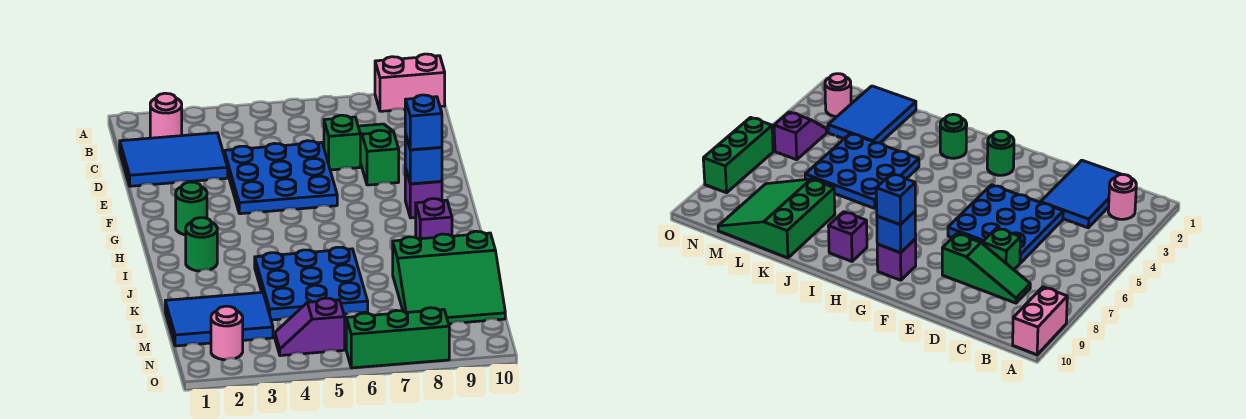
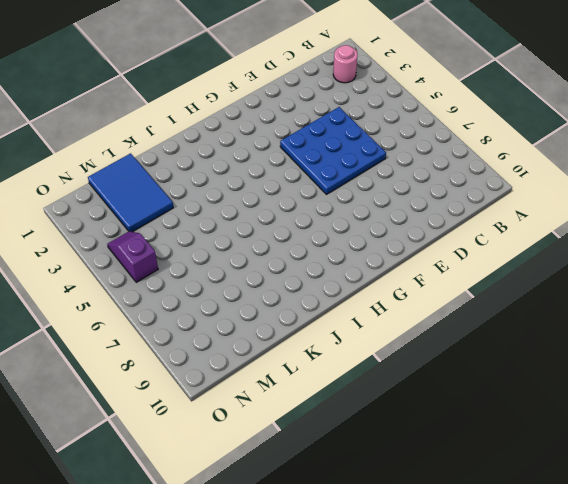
none -> pink 1x2 brick [375,54,445,111]
none -> blue 2x3 tile [120,133,228,186]
none -> green 1x3 slope [358,124,399,185]

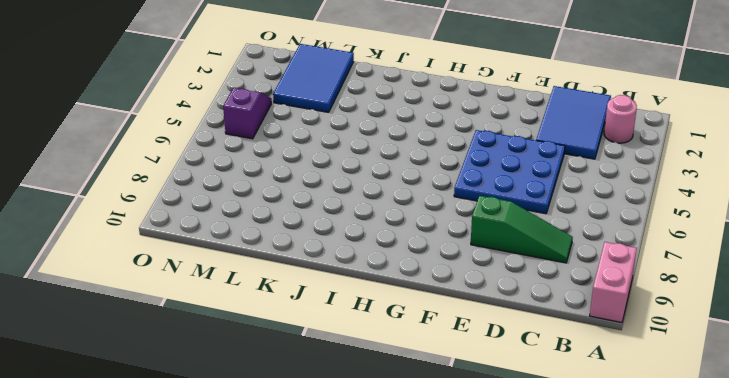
none -> green 1x1 brick [324,115,360,170]
none -> green 1x1 round brick [176,182,207,235]
none -> purple 1x1 brick [405,168,442,218]

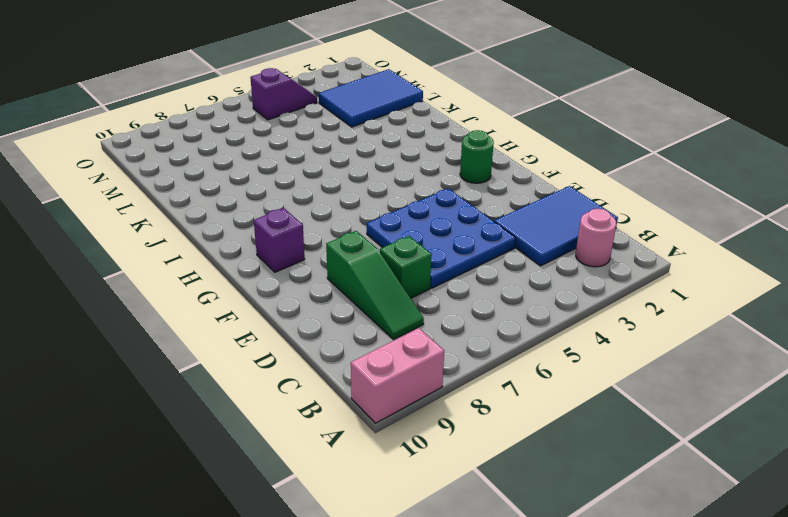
none -> green 1x1 round brick [186,218,217,271]
none -> purple 1x1 brick [416,199,452,239]
none -> blue 3x3 plate [255,247,368,320]

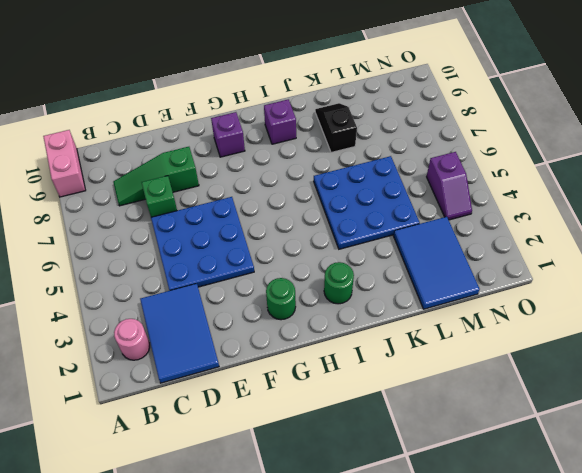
black 1x2 slope [315,103,357,152] -> green 3x3 slope [393,231,505,324]
none -> pink 1x1 round brick [211,306,243,360]
none -> green 1x3 brick [346,308,449,368]
none -> blue 1x1 brick [405,134,442,184]

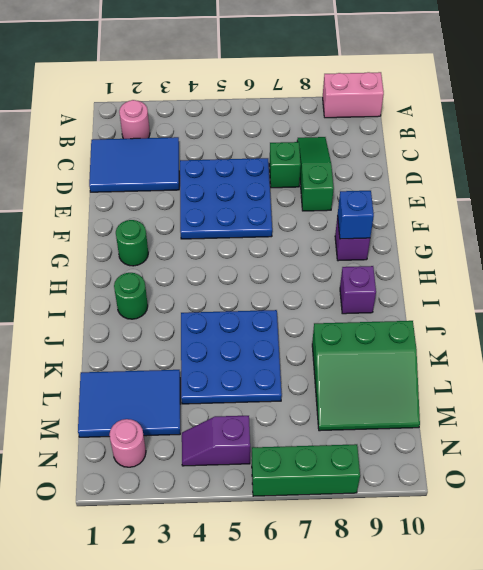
none -> blue 1x1 brick [405,95,442,150]

